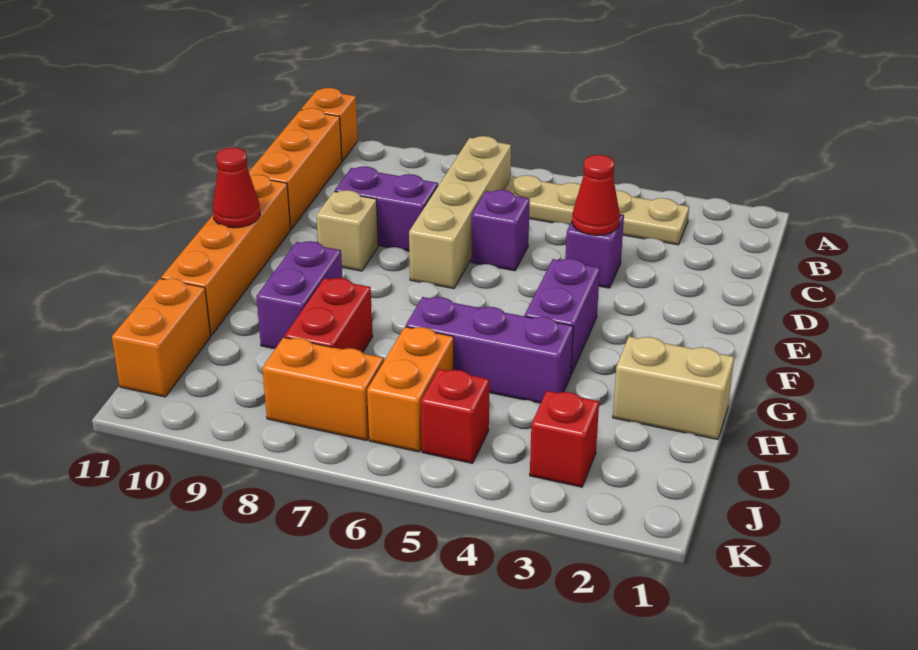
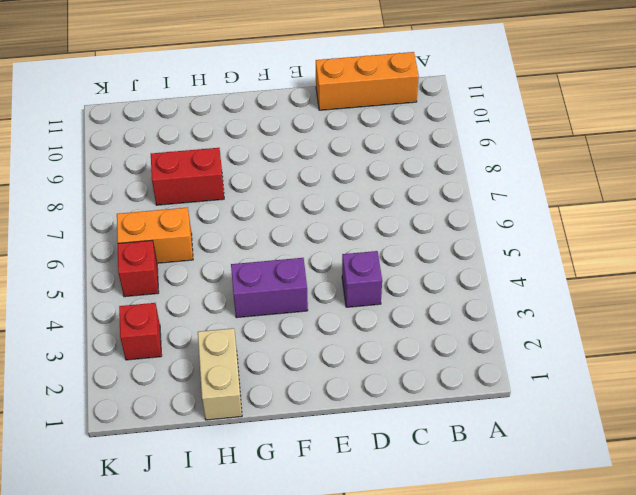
none -> orange 1x1 brick [301,88,358,161]
none -> tan 1x4 plate [505,175,689,245]
none -> tan 1x4 brick [409,136,511,288]

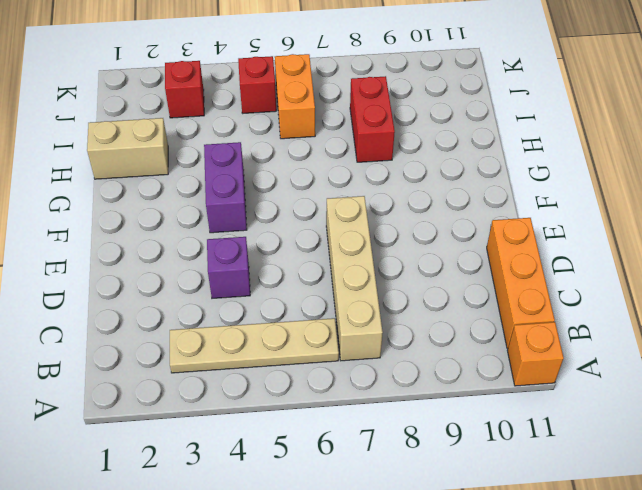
none -> purple 1x1 brick [471,190,530,271]
none -> purple 1x2 brick [335,166,438,251]
none -> tan 1x1 brick [316,190,378,271]

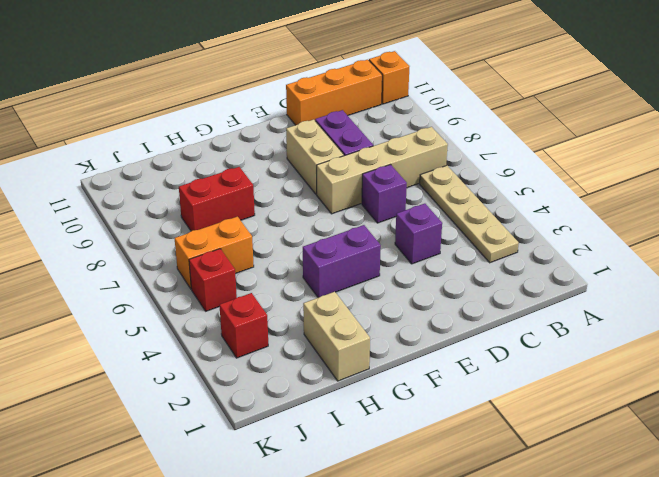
tan 1x2 brick [286,119,344,195] -> tan 1x1 brick [316,190,378,271]
none -> orange 1x4 brick [161,175,291,336]
none -> purple 1x2 brick [256,241,342,349]
none -> purple 1x3 brick [406,297,573,403]

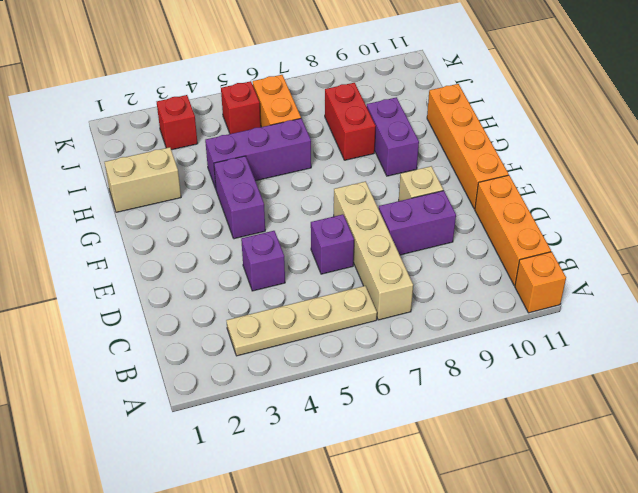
none -> orange 1x2 brick [112,278,210,397]
none -> orange 1x2 brick [262,337,384,441]
none -> red 1x1 cone [572,155,620,235]

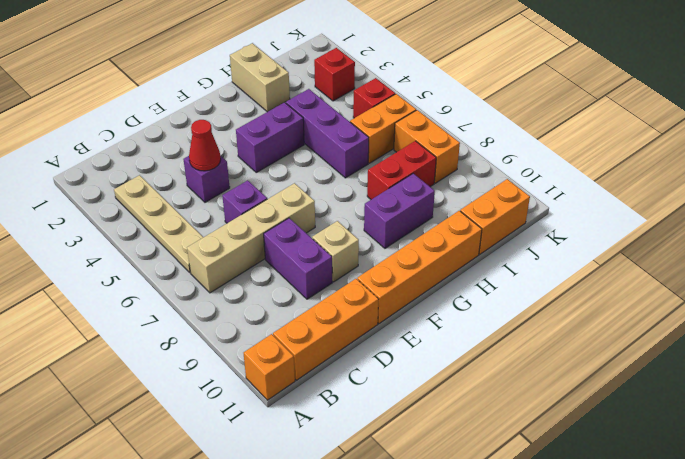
none -> red 1x1 cone [213,148,260,228]

